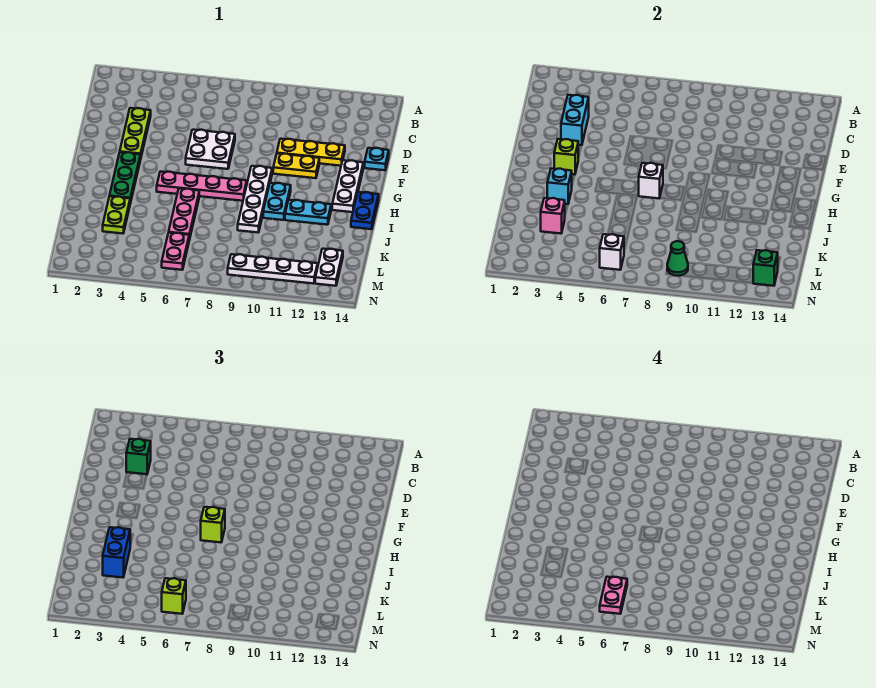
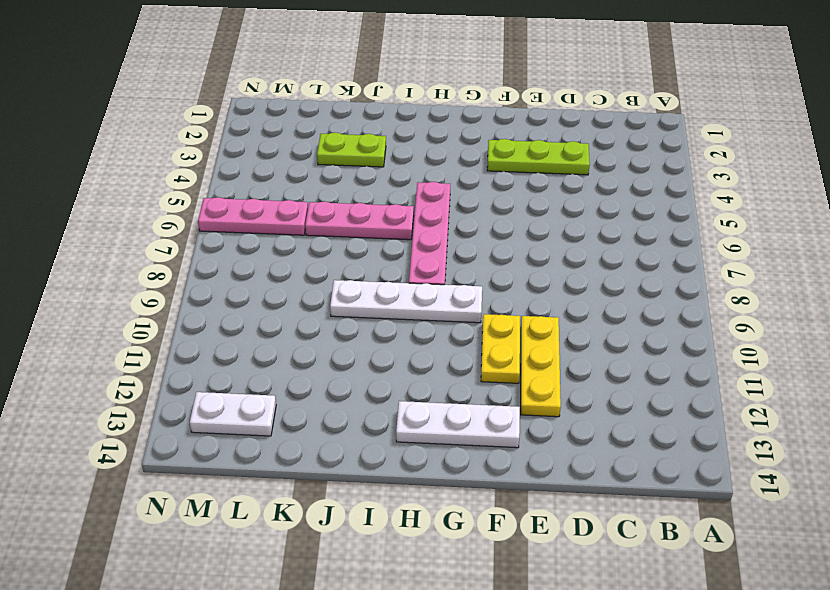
pink 1x3 plate [198,197,308,235] -> pink 1x2 plate [162,233,189,270]
none -> white 2x2 plate [186,130,235,169]
none -> cyan 1x1 plate [365,148,389,170]
none -> green 1x3 plate [110,152,140,203]
none -> cyan 1x2 plate [263,183,291,220]

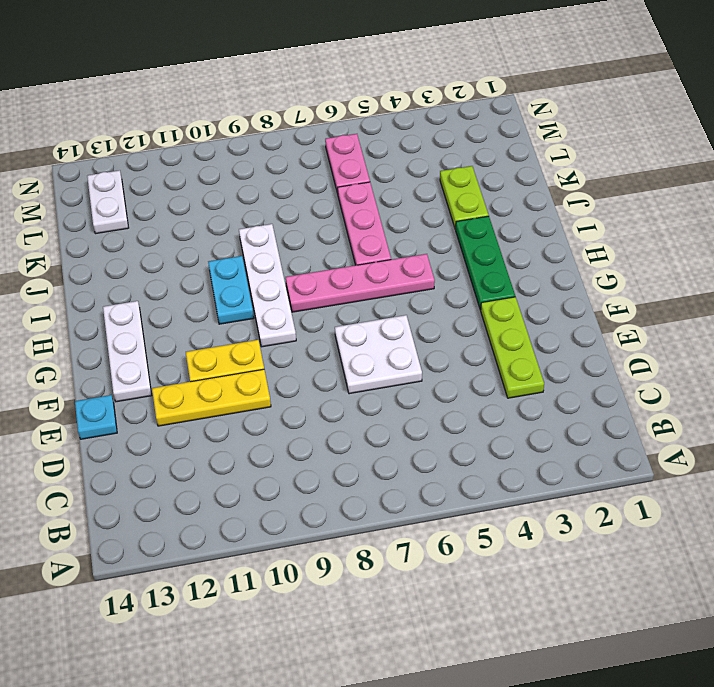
none -> blue 1x2 plate [351,192,379,229]
none -> cyan 1x2 plate [285,200,331,225]
none -> white 1x4 plate [228,254,318,284]
none -> cyan 1x2 brick [561,95,589,145]

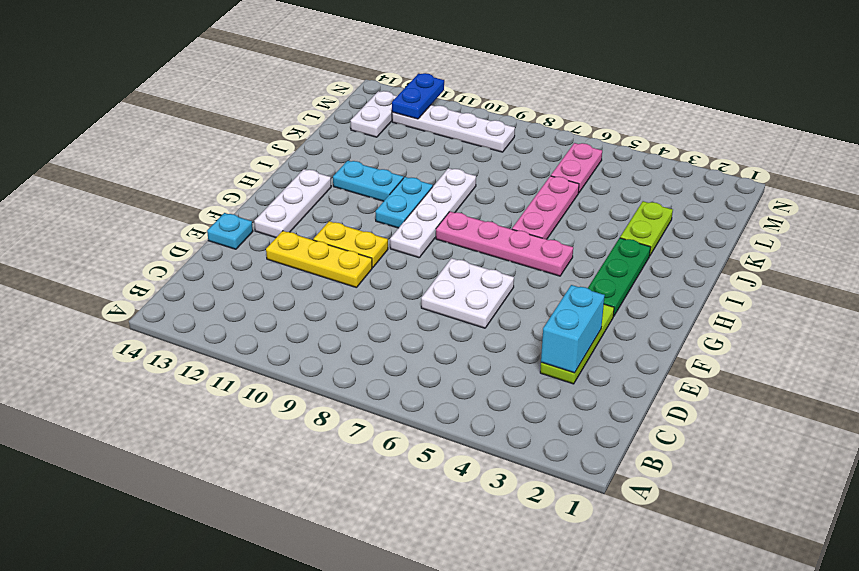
blue 1x2 plate [392,73,444,119] -> blue 1x2 plate moved to [351,192,379,229]
none -> lime 1x1 brick [554,139,578,174]
none -> white 1x1 brick [639,163,663,199]
none -> cyan 1x1 brick [547,169,572,204]
none -> pink 1x1 brick [541,198,565,234]

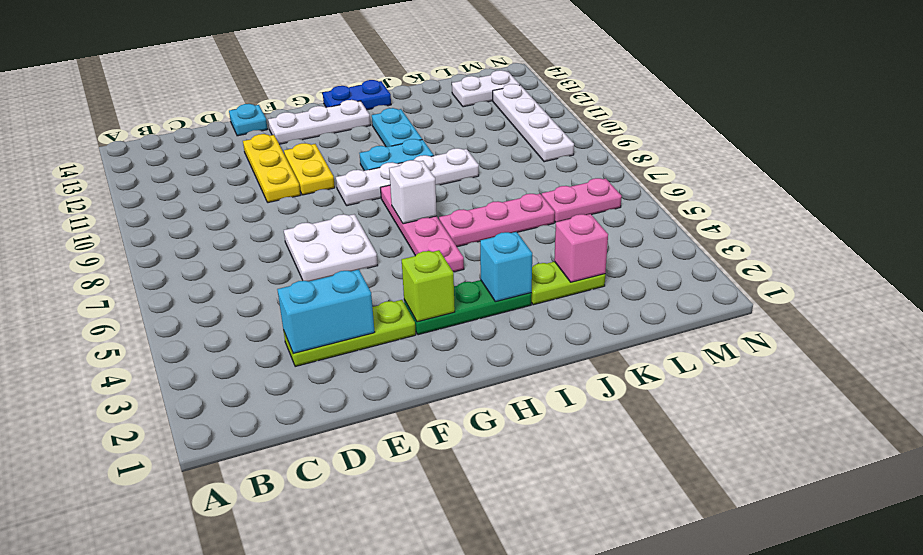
none -> white 1x1 brick [600,234,624,270]
none -> green 1x1 cone [667,241,688,276]
none -> green 1x1 brick [753,250,778,286]
none -> green 1x1 brick [126,439,151,474]

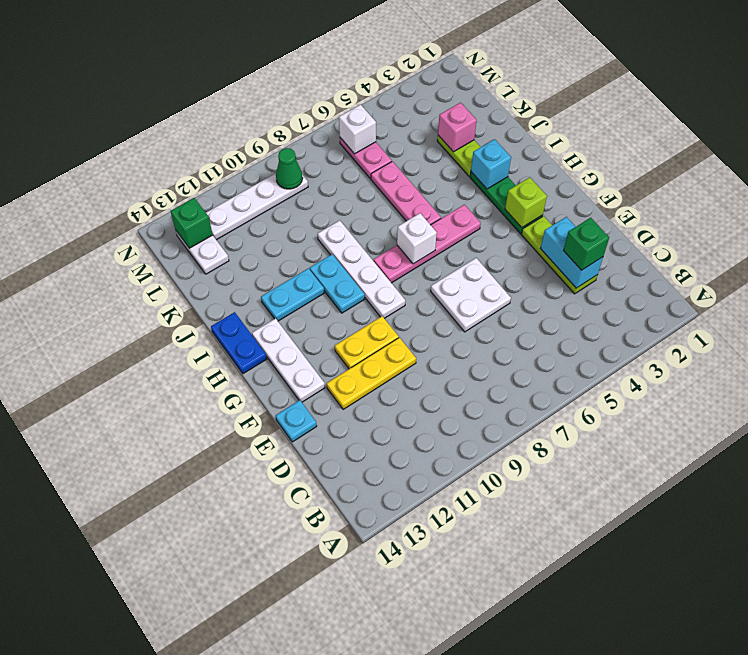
none -> lime 1x1 brick [201,507,225,542]
none -> blue 1x2 brick [103,527,130,578]
none -> lime 1x1 brick [162,578,186,614]
none -> pink 1x2 plate [600,577,627,614]

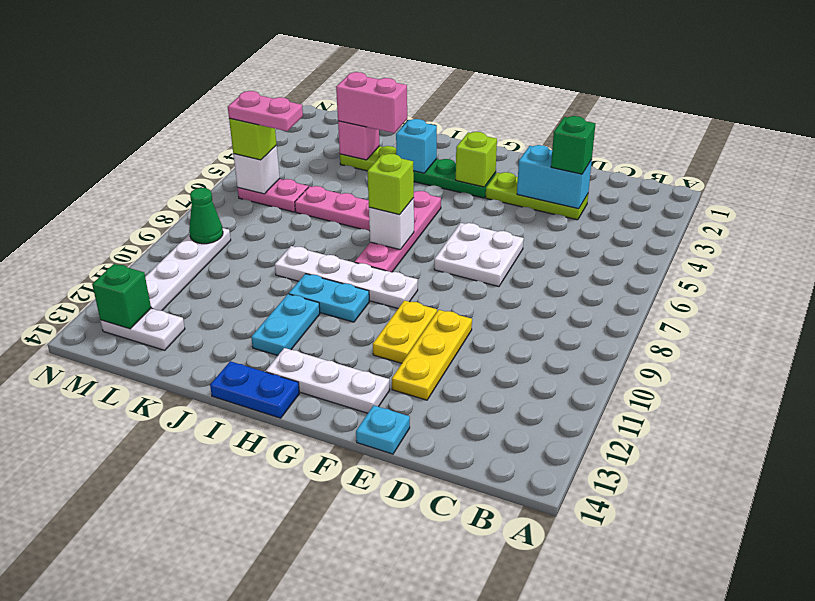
pink 1x2 brick [336,72,407,133] -> blue 1x2 brick [103,527,130,578]

